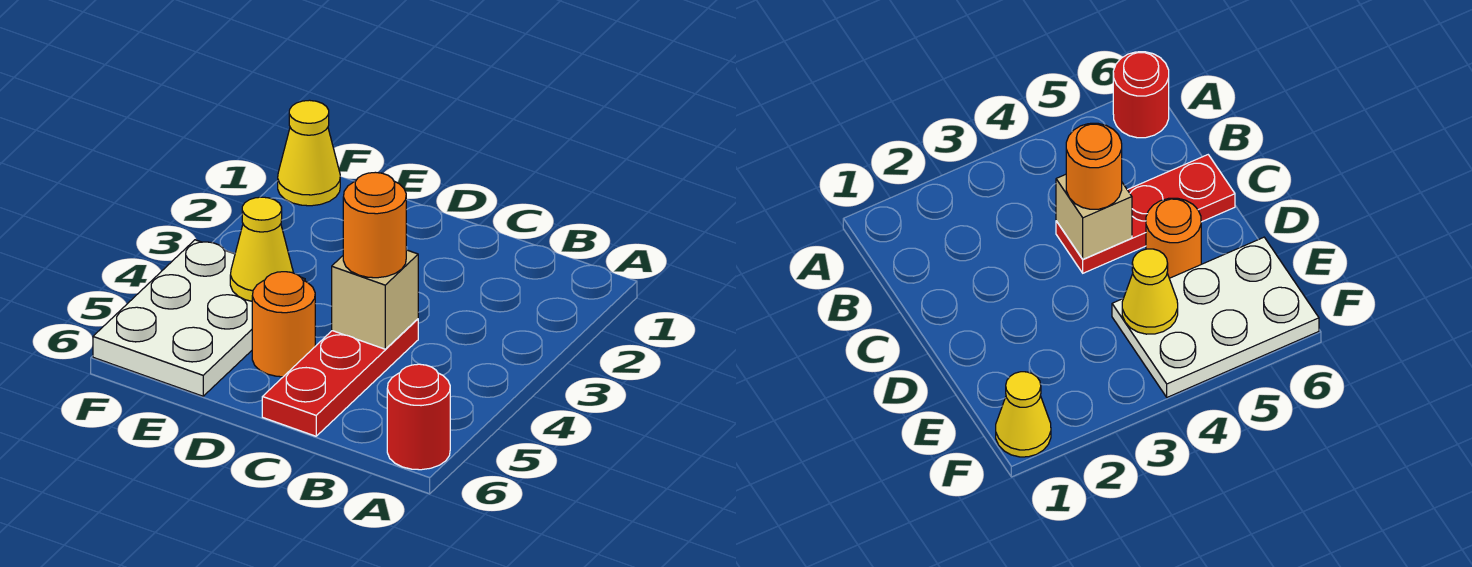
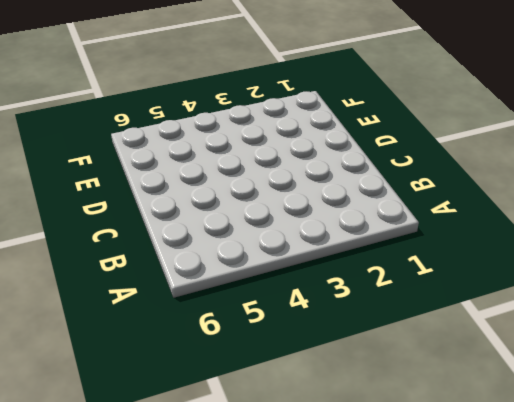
none -> red 1x1 round brick [387,364,450,470]
none -> red 1x3 plate [262,319,418,436]

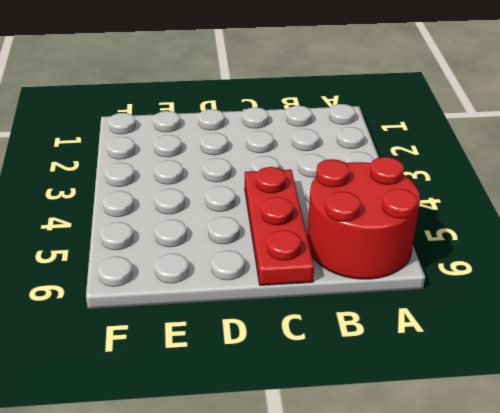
red 2x2 round brick [307,157,420,279] -> red 1x1 round brick [387,364,450,470]
none -> orange 1x1 round brick [252,272,315,377]
none -> white 2x3 plate [93,240,305,396]

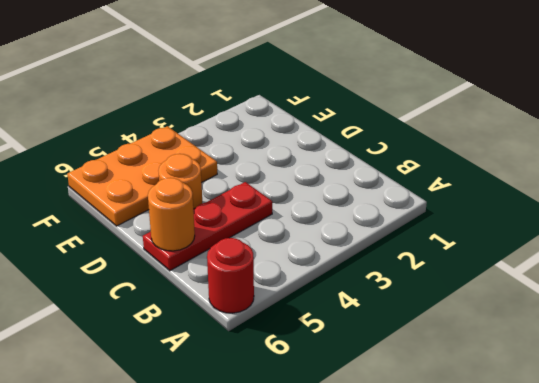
orange 1x1 round brick [148,178,195,251] -> orange 1x1 round brick moved to [343,172,406,278]
orange 2x3 plate [67,126,217,226] -> white 2x3 plate [93,240,305,396]
none -> yellow 1x1 cone [278,100,340,206]
none -> tan 1x1 brick [332,250,418,349]

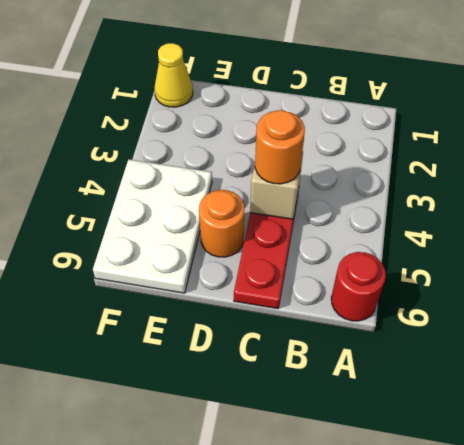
none -> yellow 1x1 cone [230,197,293,301]

